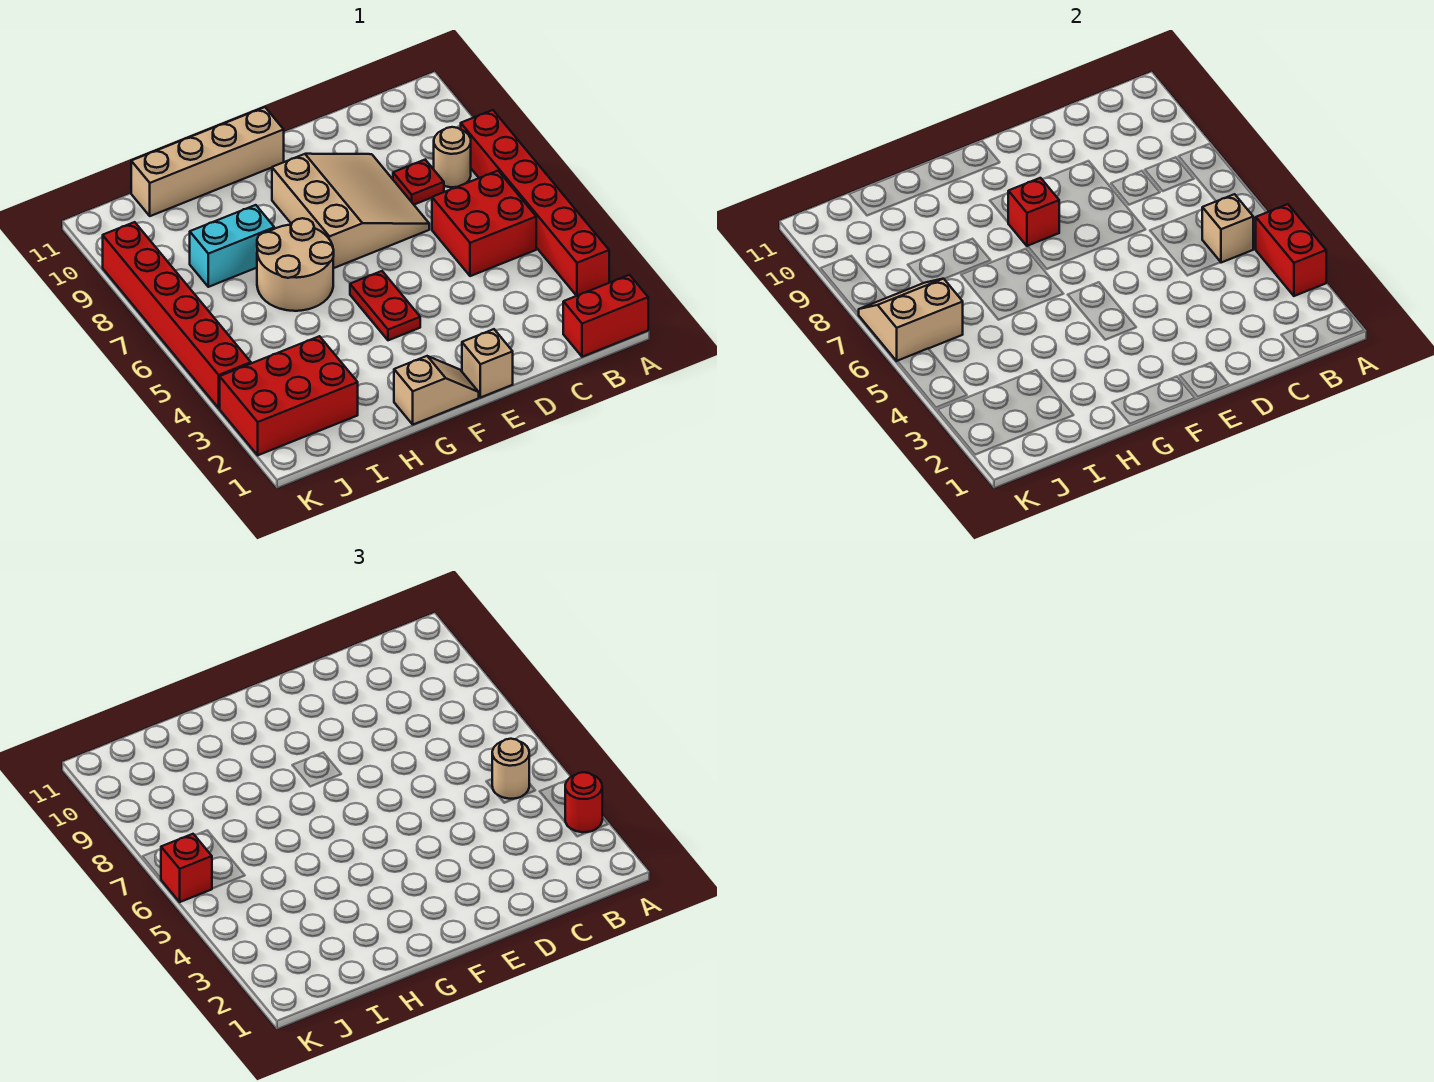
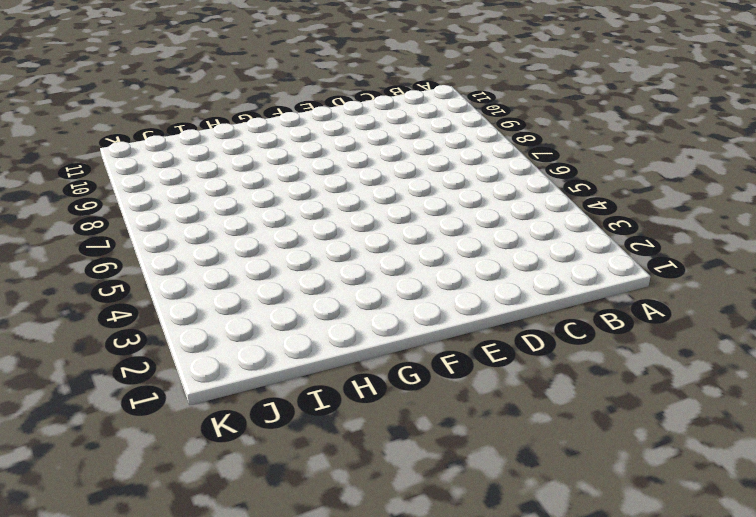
none -> red 1x2 brick [563,275,648,357]
none -> red 1x6 brick [461,110,609,296]
none -> red 2x2 brick [432,171,536,276]

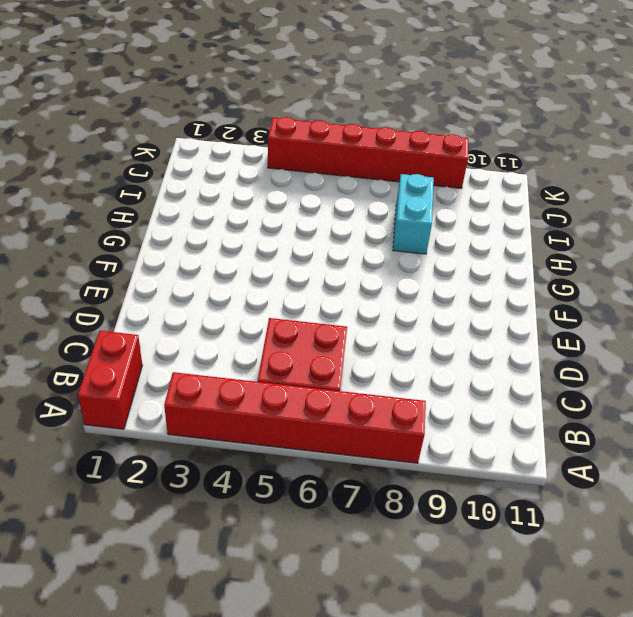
none -> tan 1x1 round brick [434,127,471,187]
none -> red 1x1 plate [393,160,444,205]
none -> tan 3x3 slope [272,154,429,268]

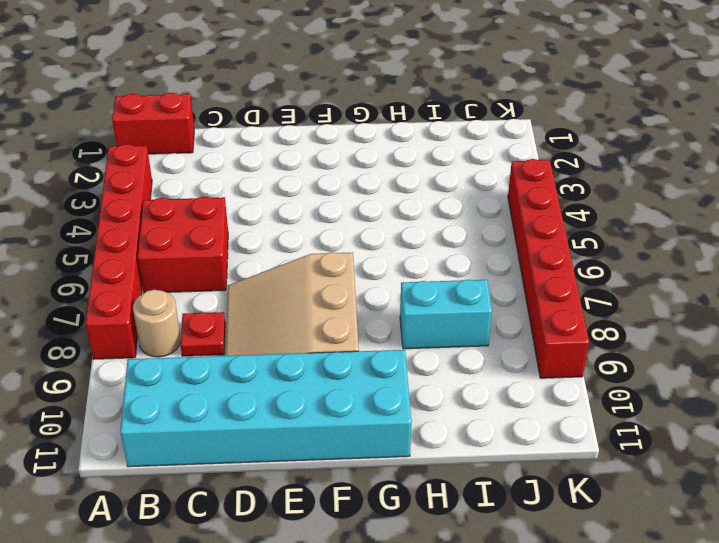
cyan 2x6 brick [120,350,412,467] -> tan 1x4 brick [131,107,284,216]
none -> tan 1x1 brick [462,329,513,398]
none -> tan 1x2 slope [394,356,479,425]
none -> red 1x2 plate [350,271,420,340]

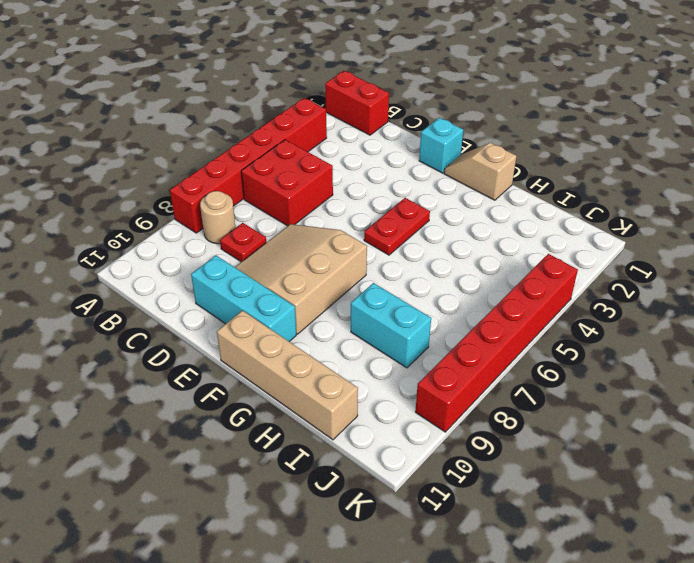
cyan 1x3 brick [191,256,296,342] -> none
cyan 1x1 brick [419,118,463,173] -> tan 1x1 brick [462,329,513,398]
none -> tan 2x2 round brick [257,218,334,311]
none -> red 2x3 brick [220,336,358,455]
none -> red 1x2 brick [1256,204,1326,296]

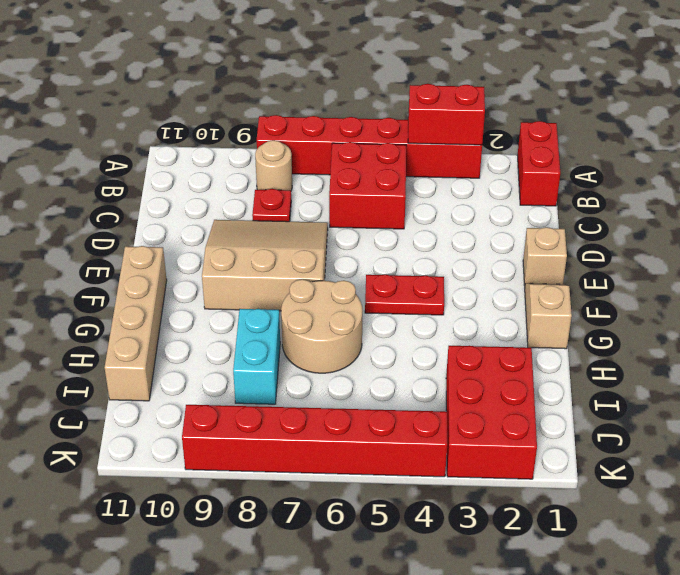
none -> tan 1x1 brick [1202,194,1253,263]
none -> red 1x1 brick [1008,178,1059,246]
none -> tan 2x2 slope [859,279,963,361]

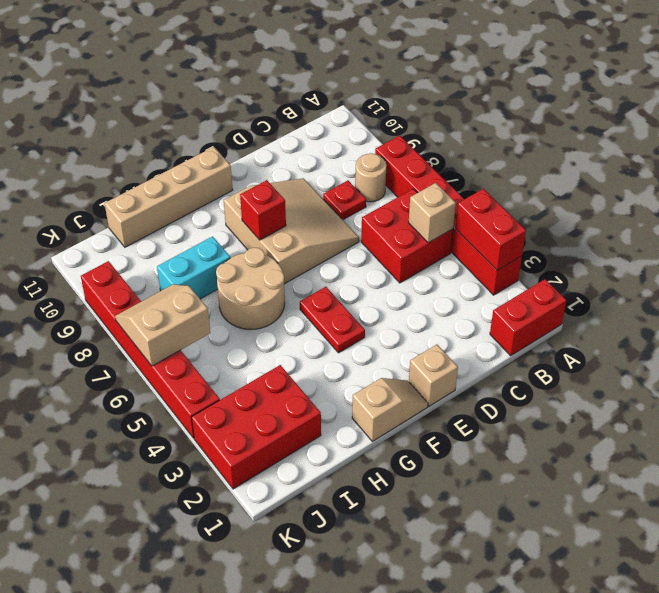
none -> red 1x1 round brick [565,772,602,832]
none -> tan 1x1 round brick [492,739,529,799]
none -> red 1x1 brick [161,834,212,902]

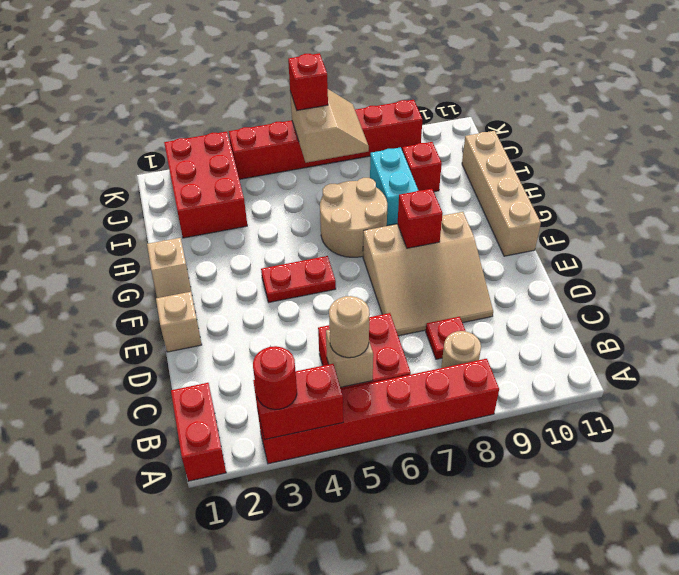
red 1x1 brick [402,142,442,192] -> none

